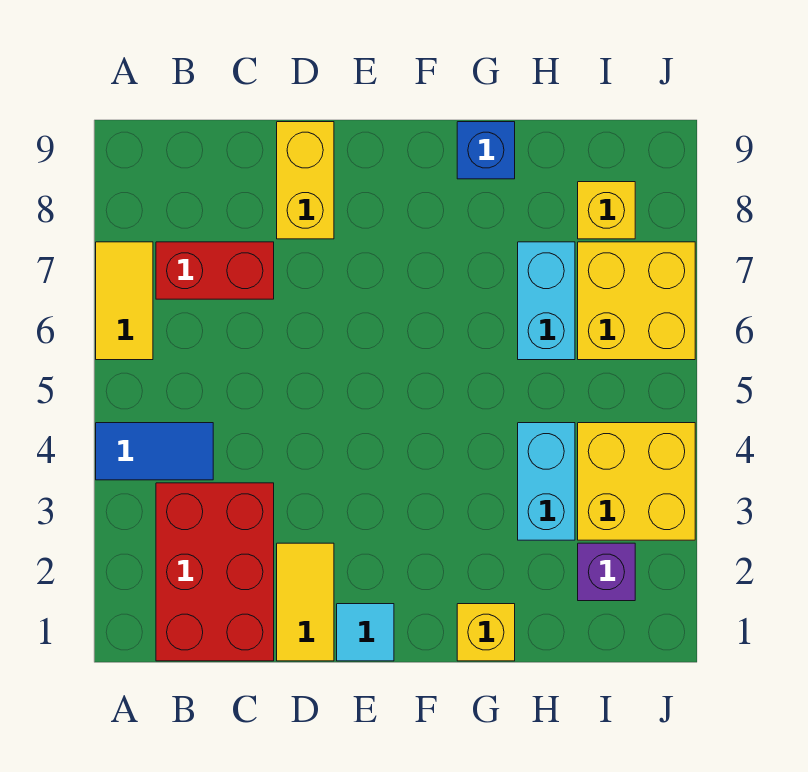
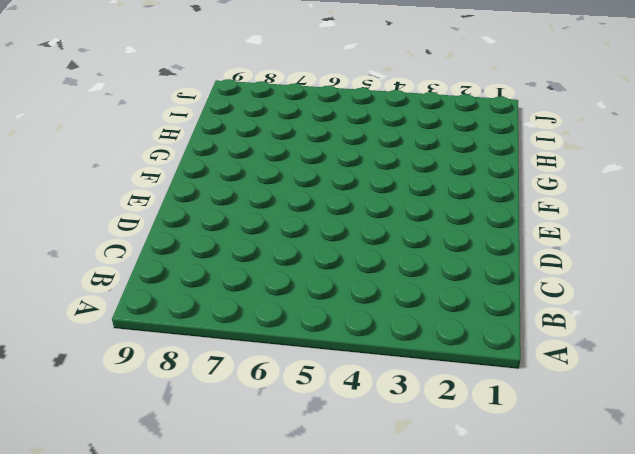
none -> blue 1x2 tile [96,423,213,480]
none -> yellow 1x2 tile [96,242,153,360]
none -> red 2x3 brick [156,483,274,661]

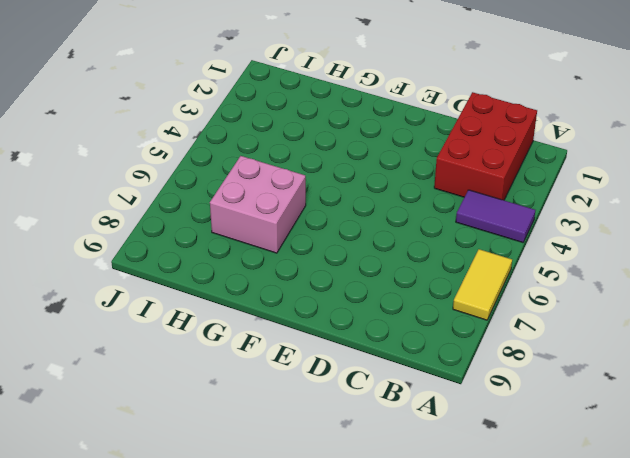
purple 1x2 tile [456,190,535,243] -> blue 1x2 tile [96,423,213,480]
pink 2x2 brick [210,156,306,253] -> cyan 1x2 brick [518,242,575,360]
none -> red 1x2 brick [156,242,274,299]
none -> yellow 1x2 tile [277,543,334,661]
none -> yellow 1x2 brick [277,122,334,239]

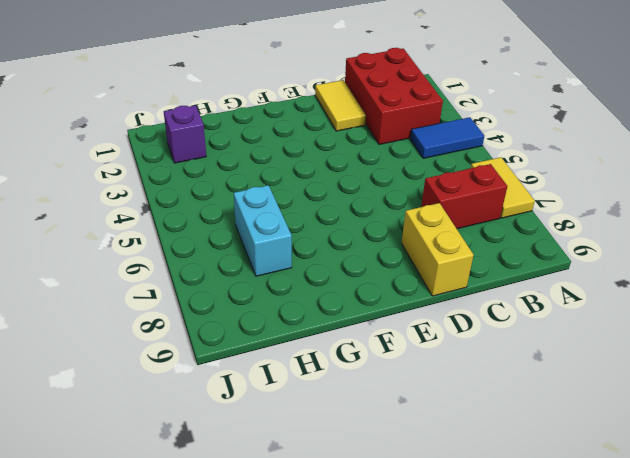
none -> cyan 1x1 tile [337,604,394,661]
none -> yellow 1x1 brick [457,604,515,661]
none -> blue 1x1 brick [457,122,515,179]

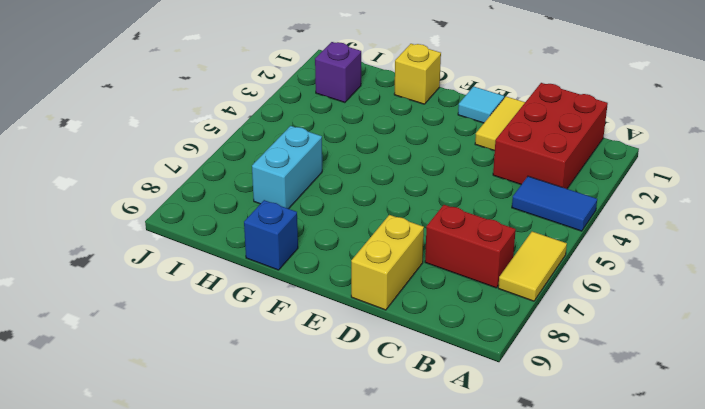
none -> cyan 1x2 brick [518,423,575,540]
none -> yellow 2x2 brick [578,423,695,540]
none -> yellow 2x2 brick [578,242,695,360]

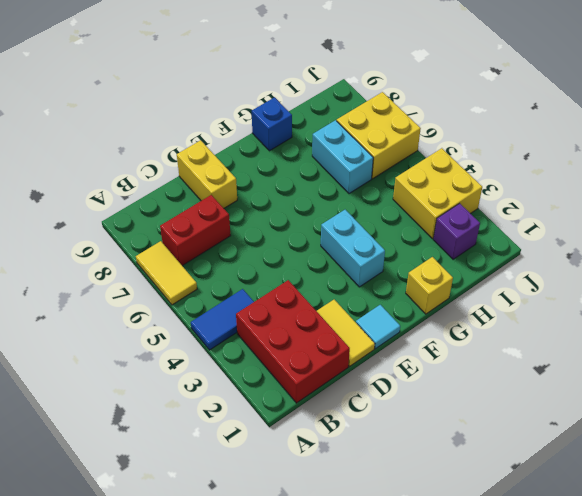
cyan 1x2 brick [321,210,385,287] -> cyan 1x2 brick moved to [518,423,575,540]
none -> yellow 1x1 brick [578,182,635,239]

